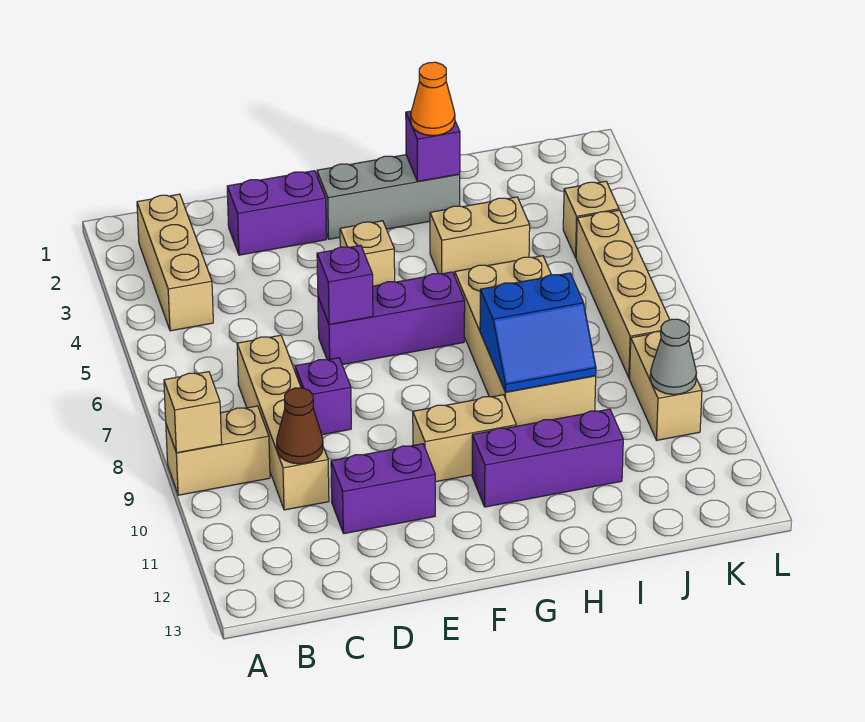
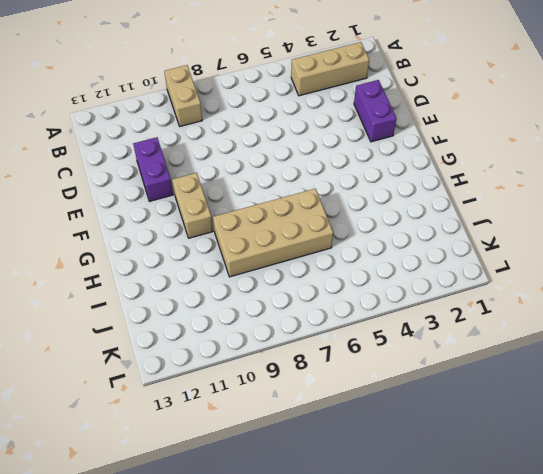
none -> tan 1x4 brick [237,335,329,510]
none -> purple 1x1 brick [295,358,351,435]
none -> purple 1x3 brick [318,272,465,365]

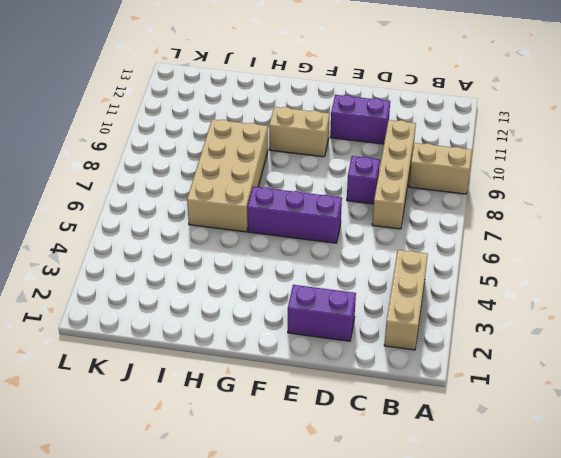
none -> grey 1x3 brick [317,155,460,239]
none -> tan 1x1 brick [340,221,395,286]
none -> purple 1x3 brick [472,409,623,507]

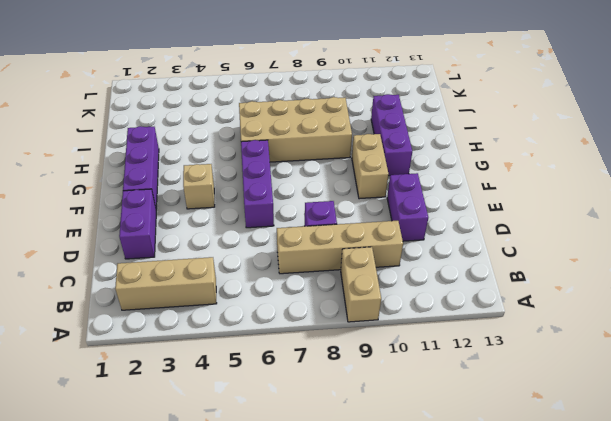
purple 1x3 brick [123,126,159,210] -> grey 1x3 brick [317,155,460,239]
none -> tan 1x2 brick [430,197,530,276]
none -> tan 1x1 brick [563,181,619,258]
none -> tan 1x4 brick [576,210,670,378]

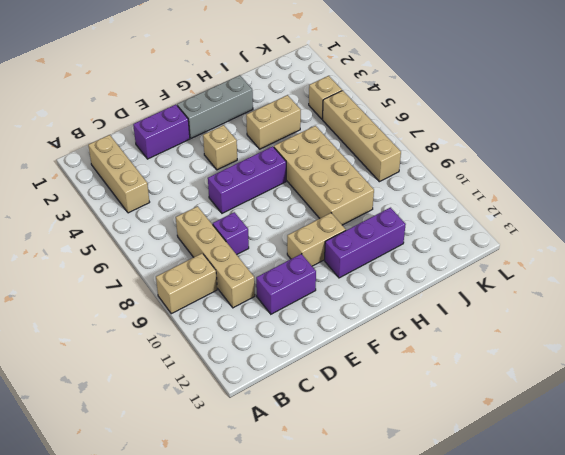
none -> tan 1x2 brick [630,332,702,440]
none -> tan 1x1 brick [164,372,222,453]
none -> brown 1x1 cone [277,388,323,464]

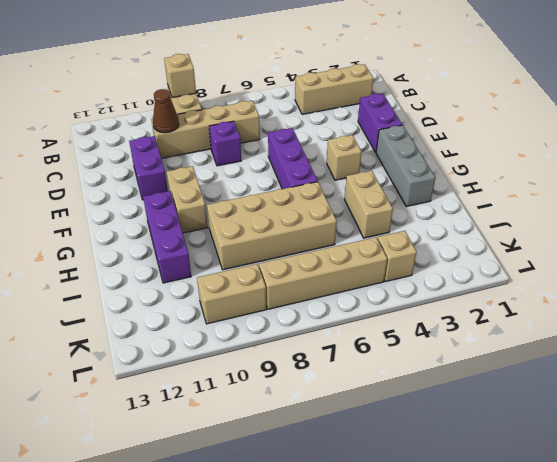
none -> purple 1x1 brick [317,245,373,324]
none -> purple 1x1 brick [406,111,460,181]
none -> blue 2x2 slope [480,273,596,392]

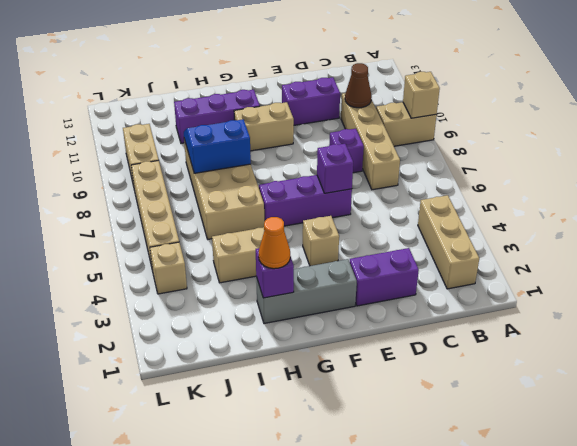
none -> grey 1x1 cone [650,319,696,394]

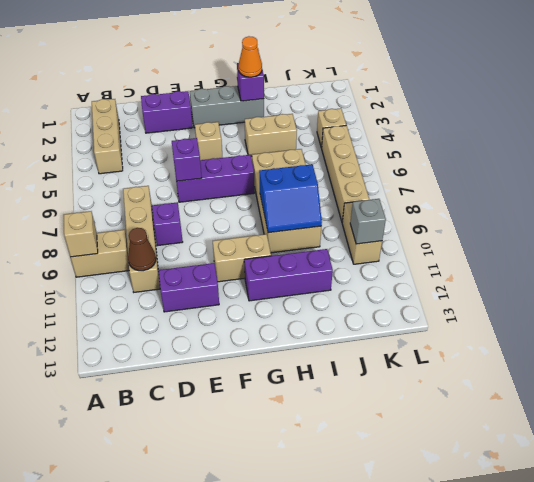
grey 1x1 brick [350,199,386,244] -> grey 1x1 cone [650,319,696,394]

